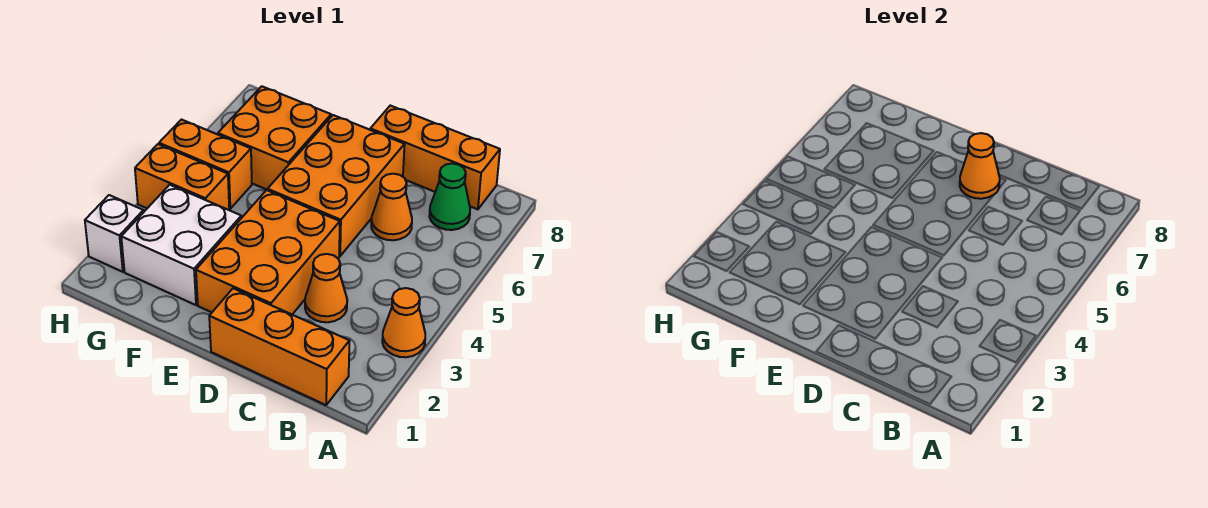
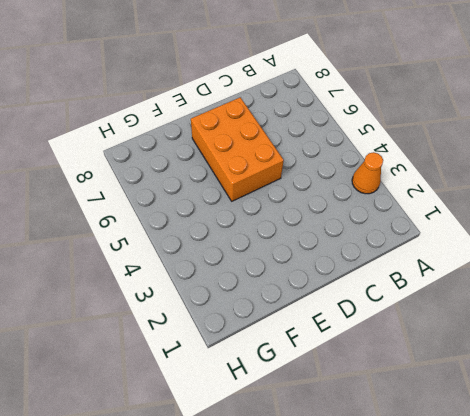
none -> orange 1x3 brick [209,288,350,405]
none -> green 1x1 cone [429,163,470,230]
none -> orange 1x3 brick [370,106,500,209]

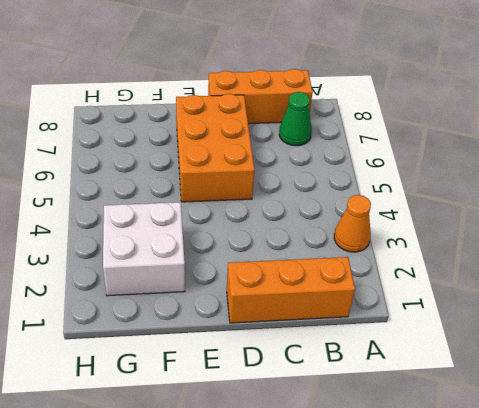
none -> orange 1x1 cone [305,254,347,322]
none -> orange 1x1 cone [371,174,412,240]
none -> orange 2x3 brick [196,190,340,314]

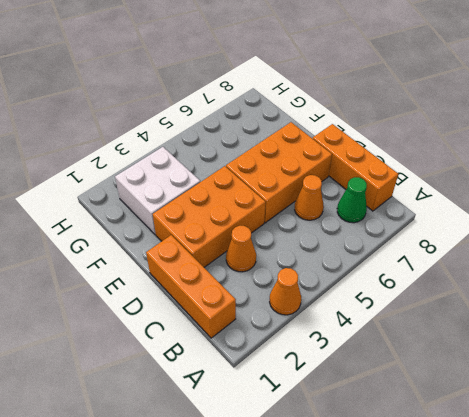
none -> orange 2x2 brick [218,86,331,190]
none -> orange 1x2 brick [135,144,229,210]
none -> orange 1x2 brick [159,120,252,209]

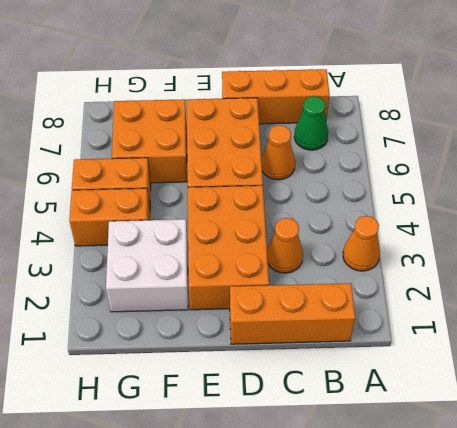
none -> white 1x1 brick [85,195,144,272]
none -> orange 1x1 cone [960,133,1000,199]

